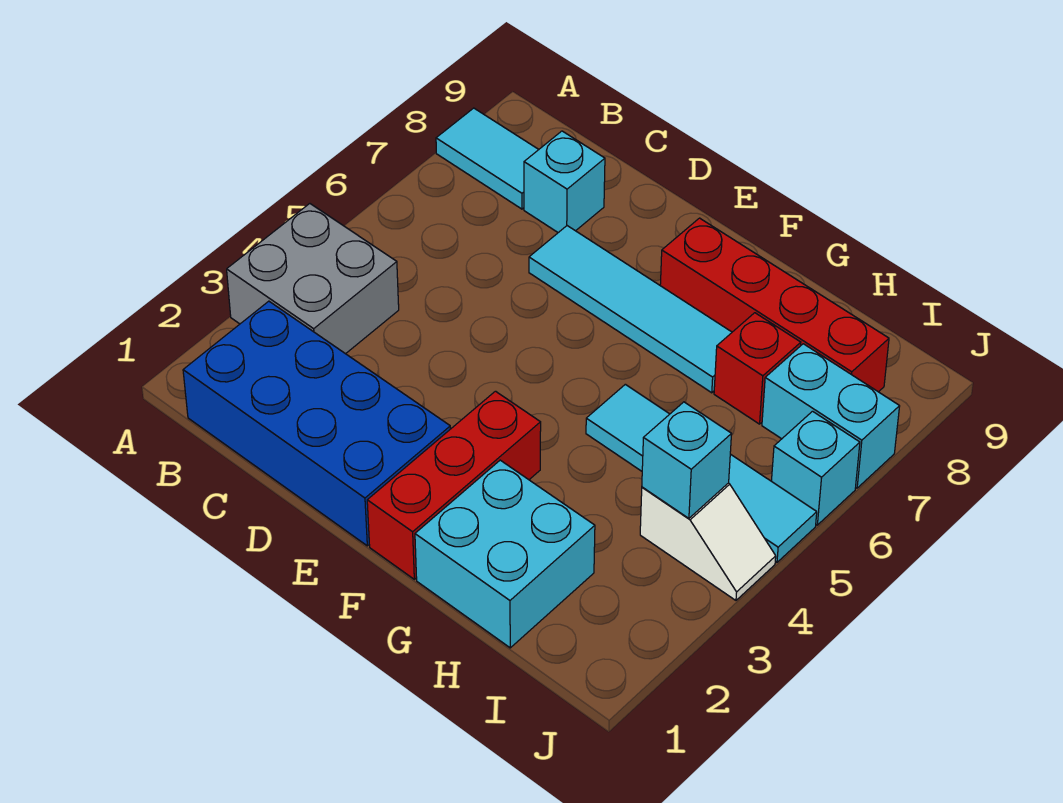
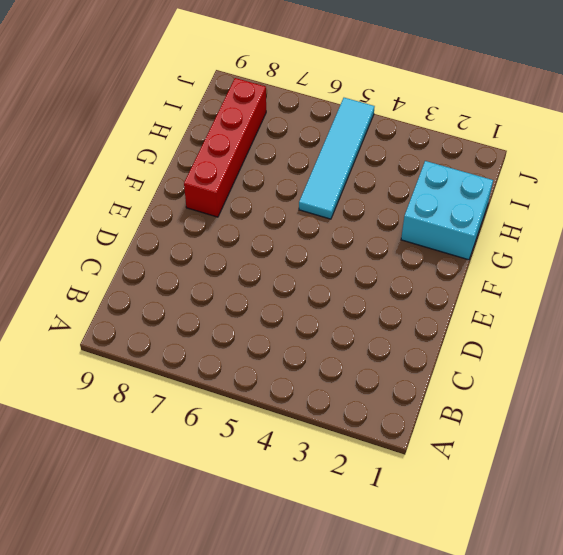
none -> grey 2x2 brick [227,204,399,354]
none -> cyan 1x2 tile [436,108,539,209]
none -> blue 2x4 brick [183,301,450,546]

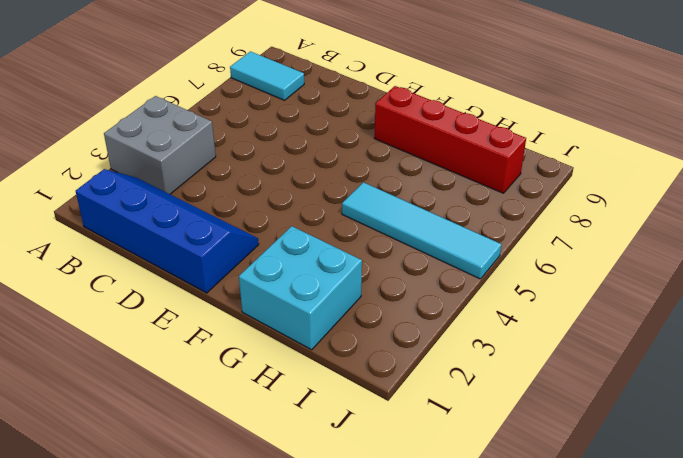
blue 2x4 slope [76,169,259,293] -> blue 2x4 brick [183,301,450,546]
none -> cyan 1x1 brick [524,131,605,233]
none -> cyan 1x4 tile [529,226,732,393]
none -> red 1x3 brick [367,391,541,579]

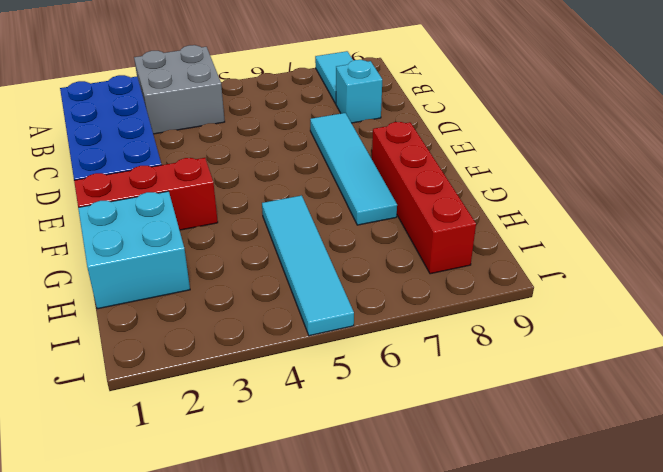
none -> red 1x1 brick [714,313,801,424]
none -> white 1x2 slope [640,483,776,600]
none -> cyan 1x2 brick [762,344,900,488]

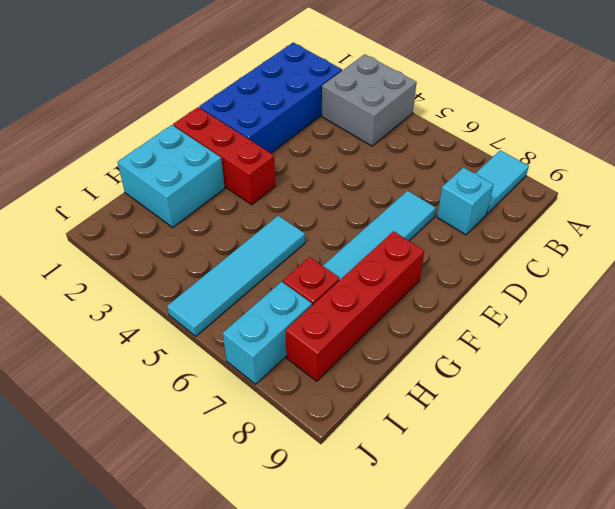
none -> white 1x2 slope [640,483,776,600]
none -> cyan 1x1 brick [772,411,860,525]
none -> cyan 1x1 brick [642,402,732,518]

